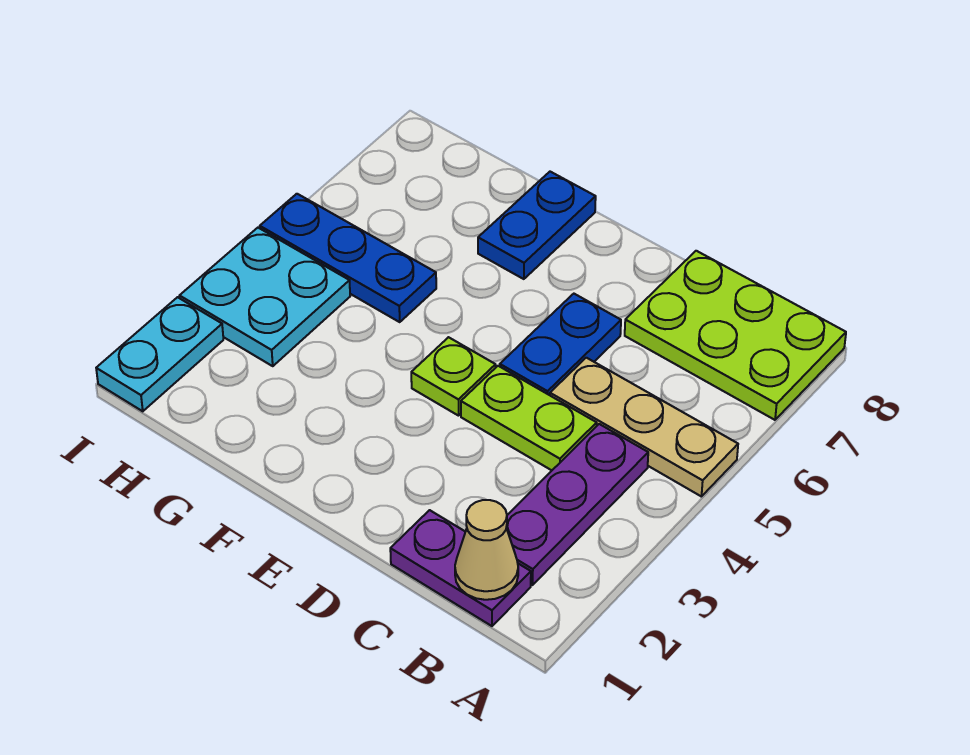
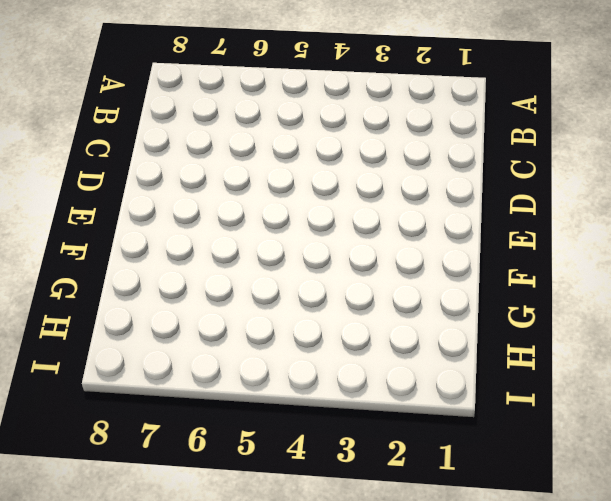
none -> tan 1x3 plate [550,358,738,497]
none -> lime 2x3 plate [625,251,846,420]
none -> purple 1x2 plate [390,510,531,626]

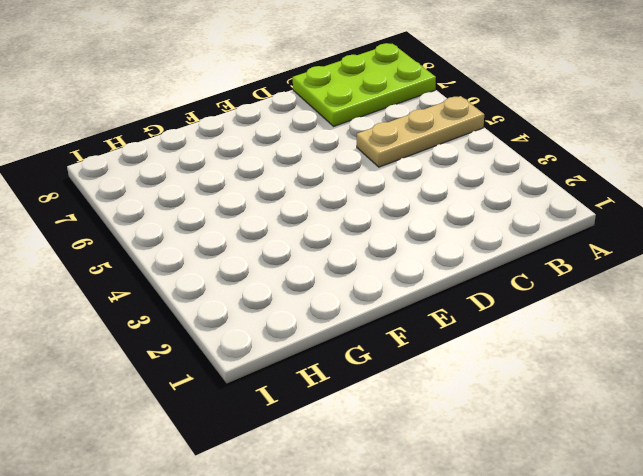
none -> purple 1x2 plate [390,510,531,626]
none -> purple 1x3 plate [506,424,648,585]
none -> lime 1x2 plate [461,366,597,470]

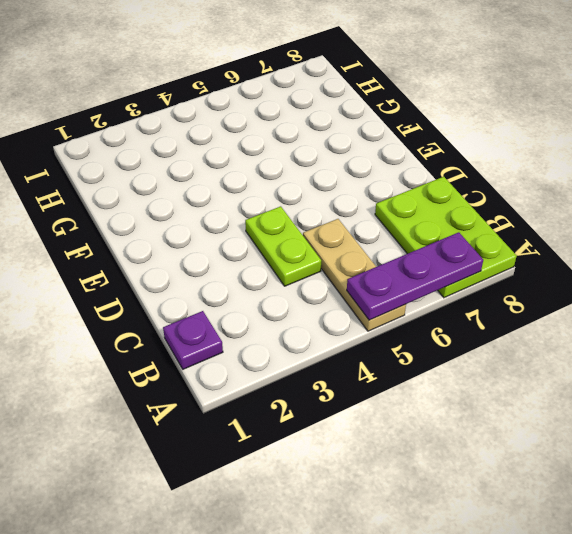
purple 1x3 plate [347,232,483,320] -> purple 1x3 plate moved to [506,424,648,585]
purple 1x1 plate [163,311,223,369] -> purple 1x2 plate [390,510,531,626]
none -> blue 1x2 plate [500,294,621,395]
none -> lime 1x1 plate [411,337,496,416]
none -> blue 1x2 plate [478,172,596,279]

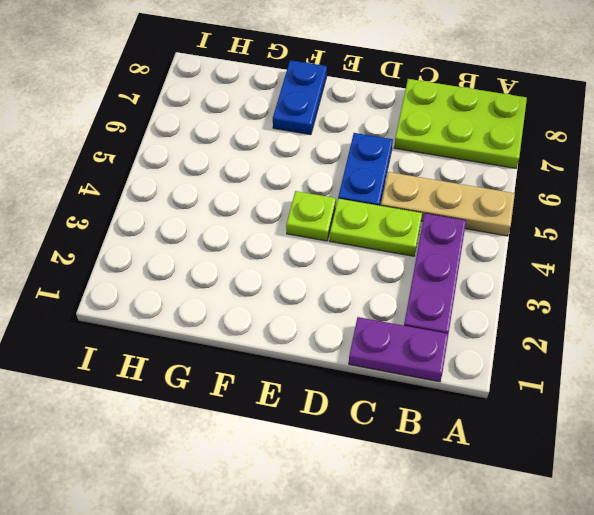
none -> blue 1x3 plate [260,194,436,322]
none -> cyan 2x2 plate [180,228,350,366]
none -> cyan 1x2 plate [96,297,223,411]

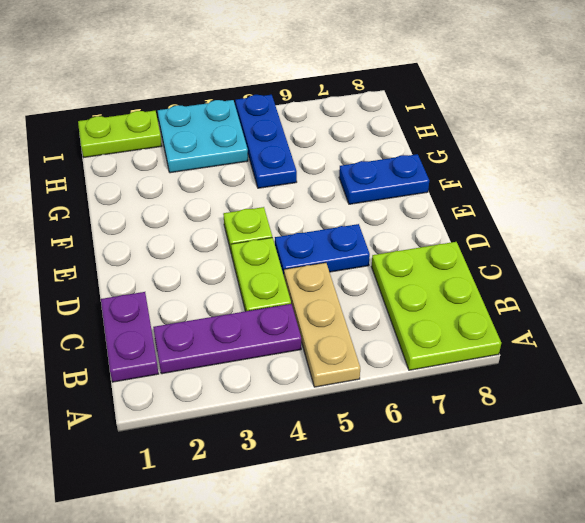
lime 1x2 plate [78,111,162,157] -> cyan 1x2 plate [96,297,223,411]
none -> tan 1x1 cone [455,500,518,600]

